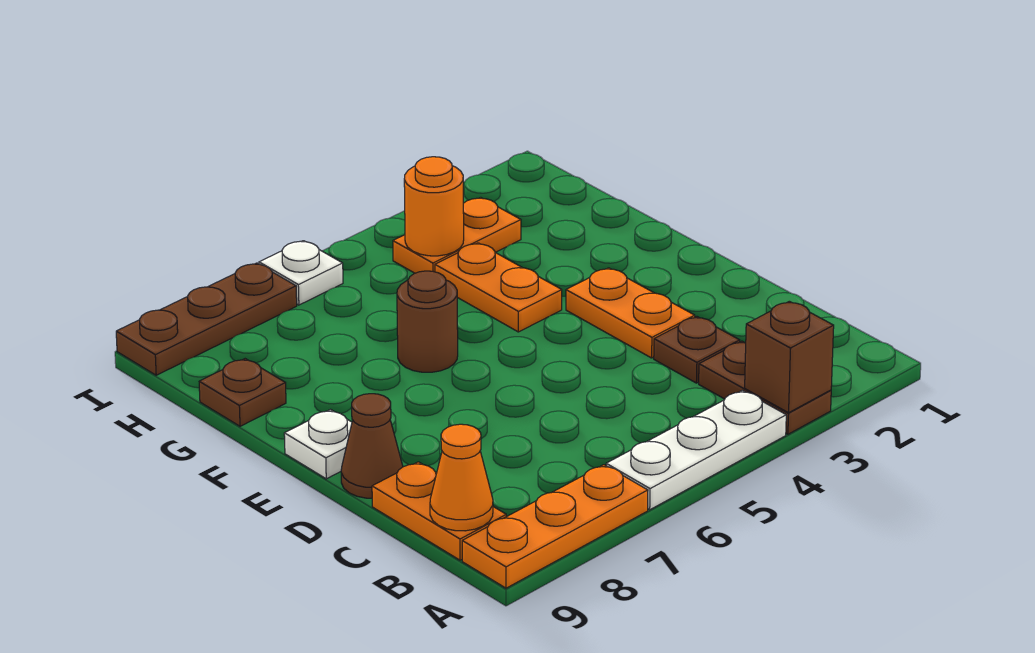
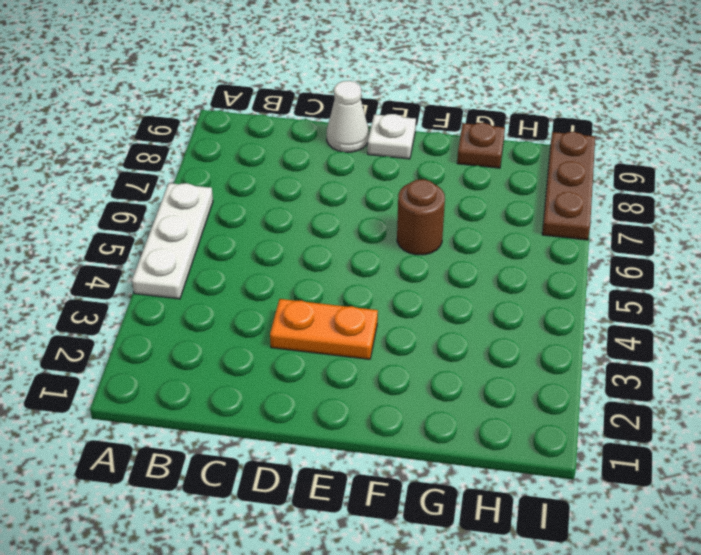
white 1x1 cone [327,81,369,152] -> brown 1x1 cone [341,394,403,498]
none -> brown 1x2 plate [699,341,831,434]
none -> orange 1x3 plate [462,465,648,588]
none -> orange 1x2 plate [372,462,506,560]

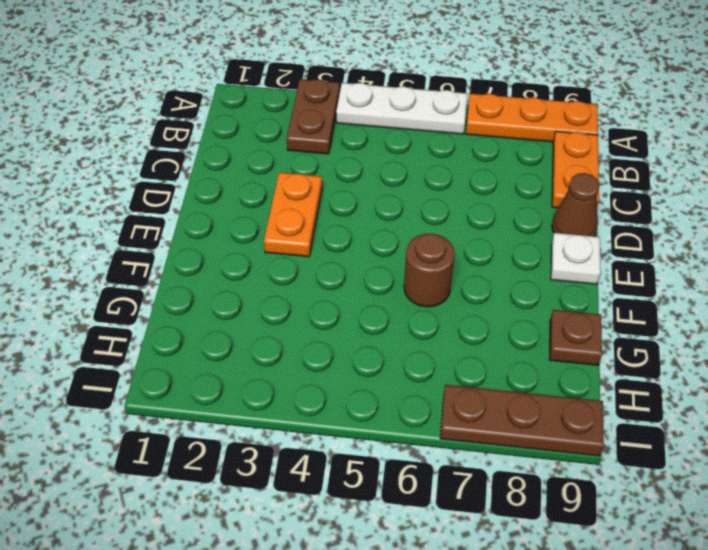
none -> brown 1x1 plate [654,317,740,383]
none -> orange 1x2 plate [435,243,562,332]
none -> orange 1x2 plate [393,198,521,273]

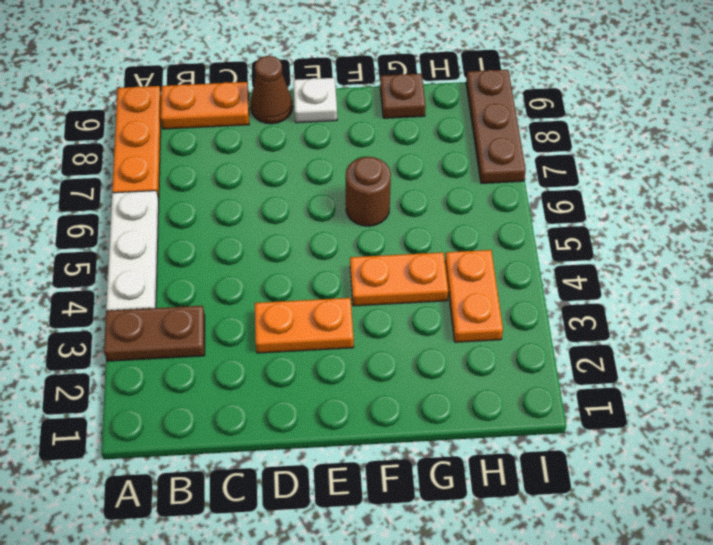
none -> brown 1x1 plate [654,317,740,383]
none -> white 1x1 plate [259,241,343,305]
none -> brown 1x1 brick [745,301,834,413]

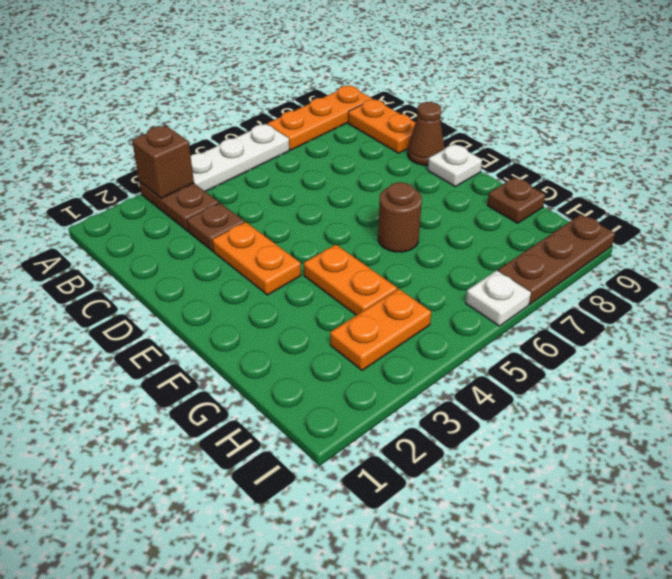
none -> orange 1x1 cone [430,424,493,531]
none -> orange 1x1 round brick [404,157,464,256]

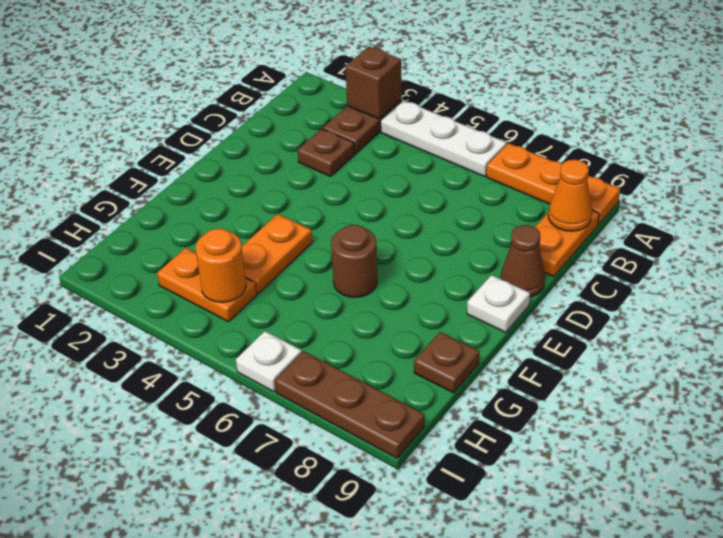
none -> orange 1x2 plate [566,268,695,358]

